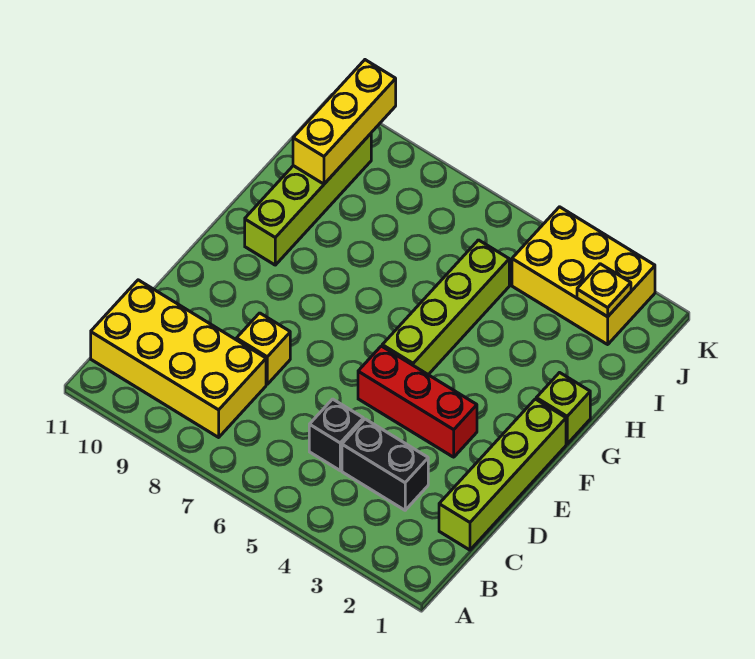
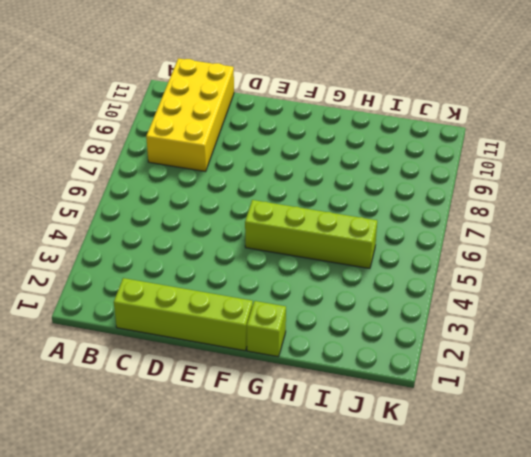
none -> black 1x2 brick [342,419,428,510]
none -> black 1x1 brick [309,399,363,470]
none -> yellow 1x1 brick [236,313,290,384]

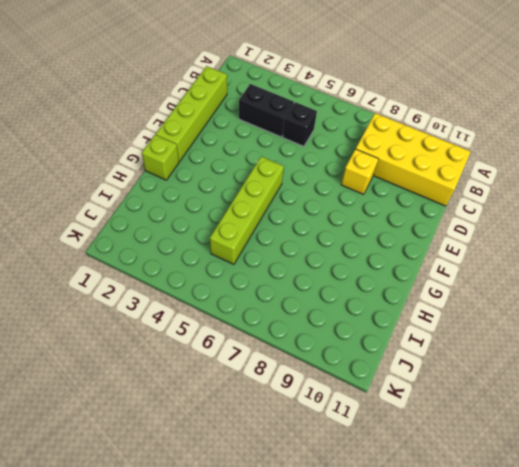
none -> red 1x3 brick [358,346,477,457]
none -> lime 1x4 brick [245,134,371,265]
none -> yellow 2x3 brick [512,207,655,344]

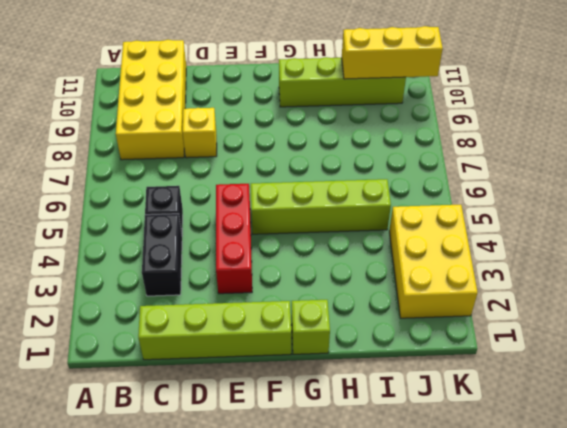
none -> yellow 1x1 plate [577,264,631,317]

